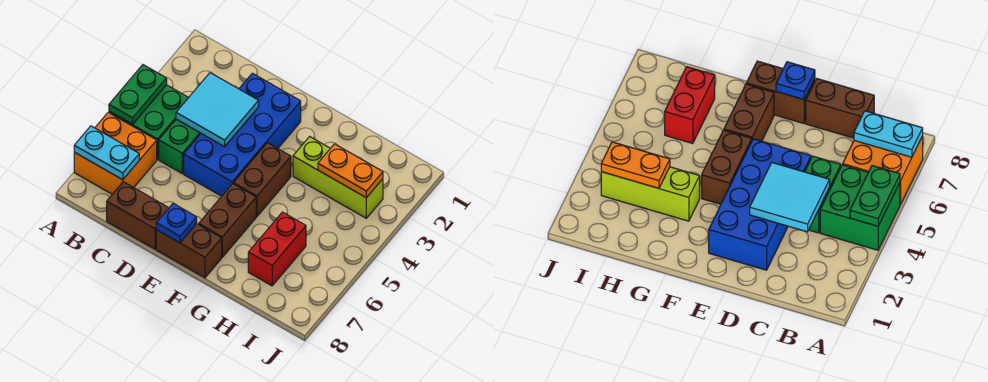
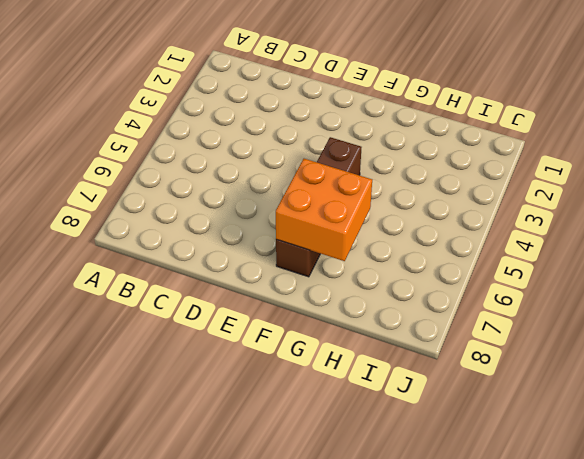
orange 2x2 brick [276,159,372,261] -> orange 2x2 brick moved to [74,112,157,194]
none -> green 2x2 brick [109,85,189,159]
none -> green 1x2 brick [159,119,201,173]
none -> brown 1x2 brick [107,182,169,249]

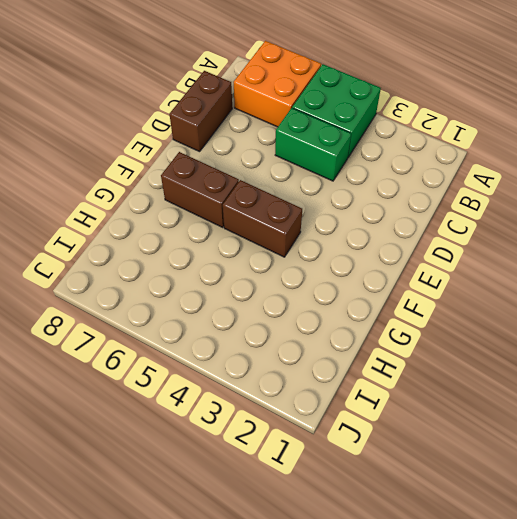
none -> blue 2x4 brick [184,73,301,196]
none -> brown 1x2 brick [156,224,222,278]
none -> lime 1x3 brick [293,137,383,218]

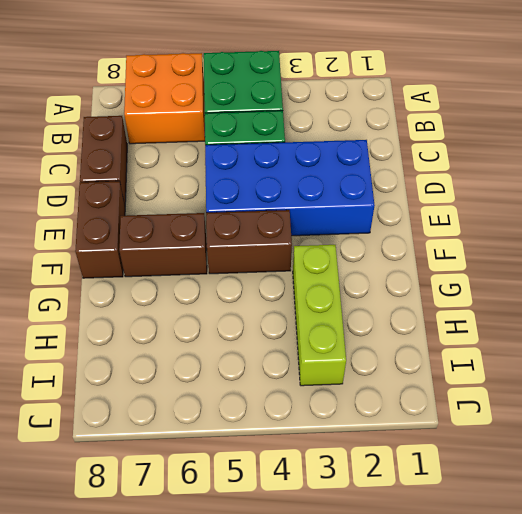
none -> red 1x2 brick [248,212,306,286]
none -> green 1x2 plate [109,65,167,125]
none -> cyan 1x2 plate [74,126,139,180]

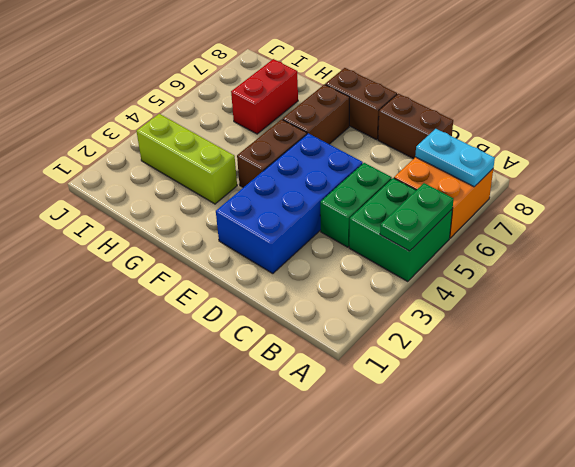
none -> cyan 2x2 tile [176,73,259,147]
none -> blue 1x1 plate [156,204,197,243]
none -> orange 1x2 plate [318,144,383,198]

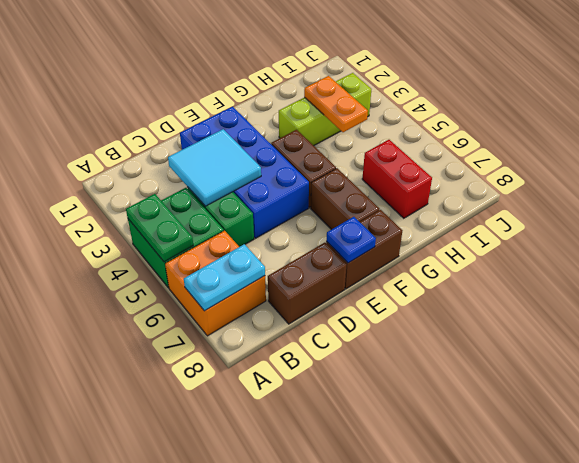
orange 1x2 plate [304,76,368,132] -> orange 1x2 plate turned to [318,144,383,198]

